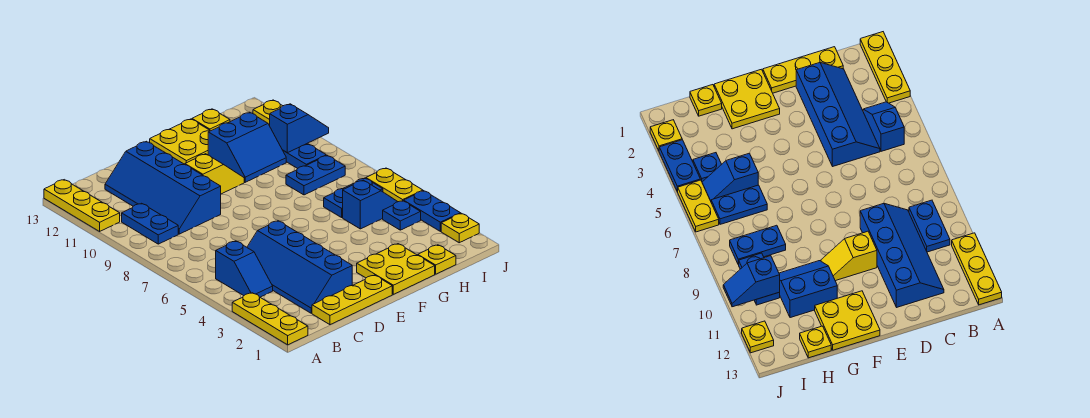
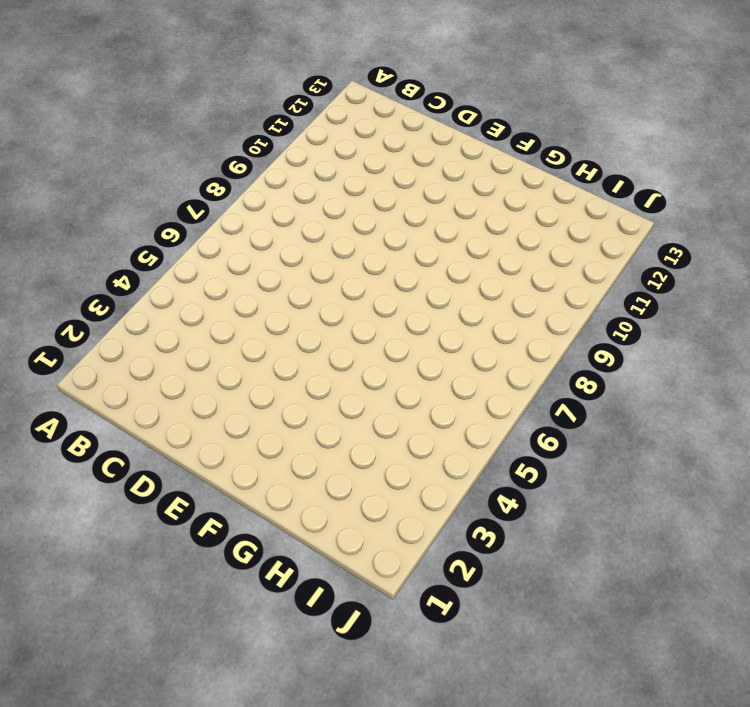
none -> yellow 1x3 plate [232,293,308,345]
none -> yellow 1x3 plate [44,180,120,231]
none -> blue 1x2 slope [216,241,273,297]

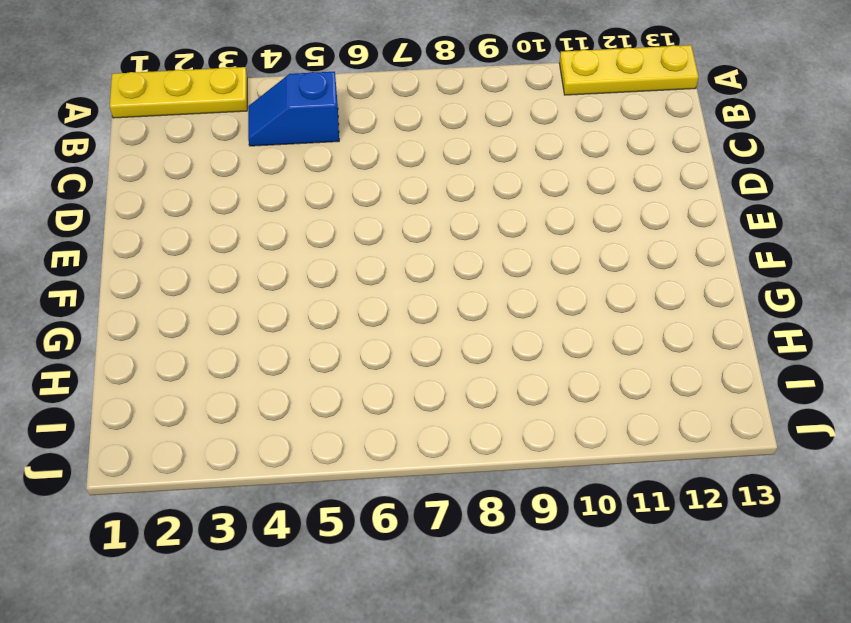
none -> blue 1x2 plate [122,203,178,244]
none -> yellow 1x3 plate [312,275,392,325]
none -> blue 2x4 slope [247,221,352,313]

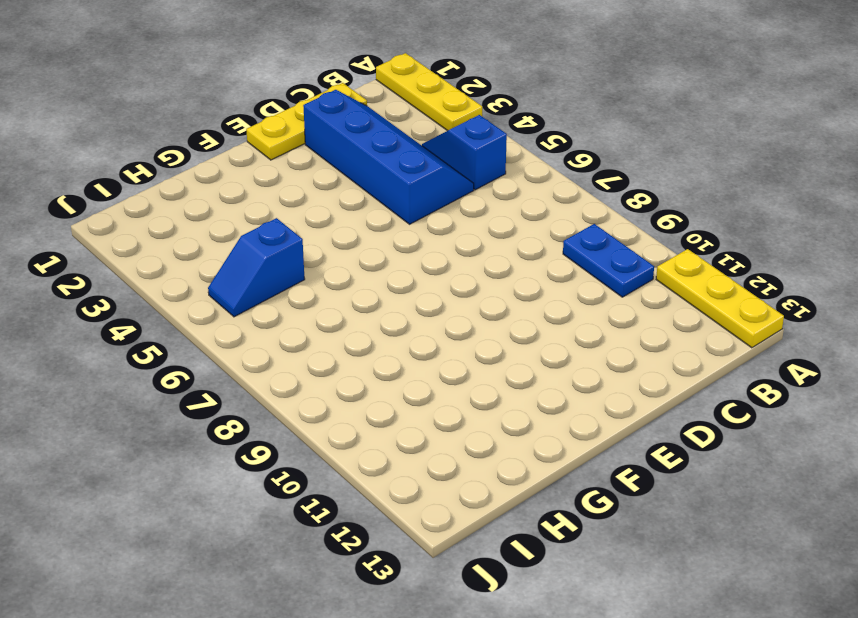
none -> blue 2x4 slope [105,141,221,234]
none -> yellow 1x2 slope [185,154,244,194]
none -> yellow 2x2 plate [357,244,435,294]

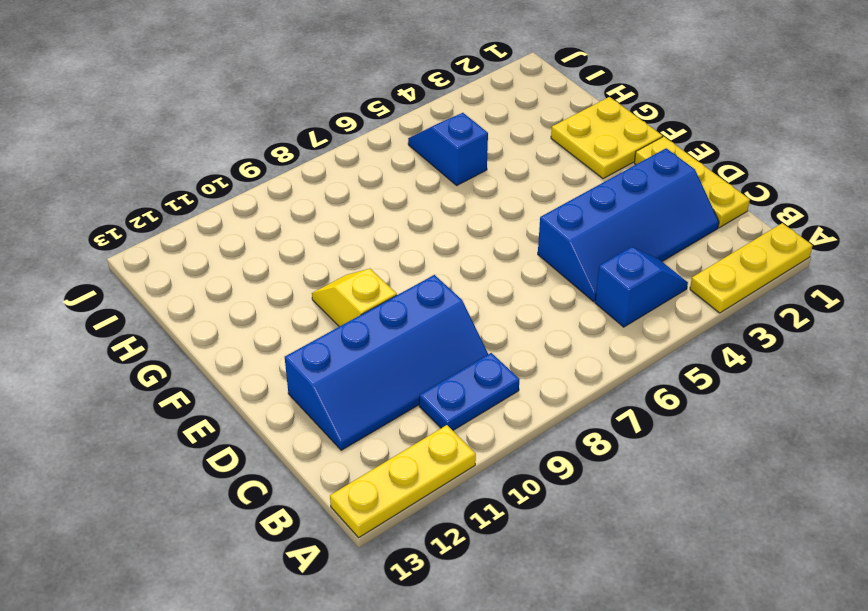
none -> yellow 2x2 plate [150,119,210,164]
none -> blue 2x2 slope [208,112,286,182]
none -> yellow 1x1 plate [418,245,456,274]

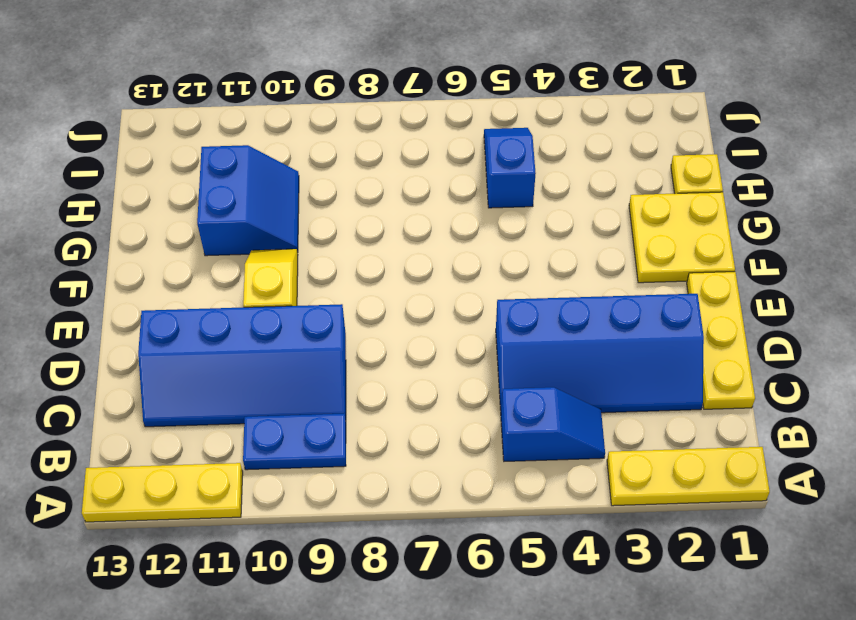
none -> yellow 2x2 plate [150,119,210,164]
none -> blue 1x2 plate [324,178,383,217]
none -> blue 1x2 plate [286,155,345,195]

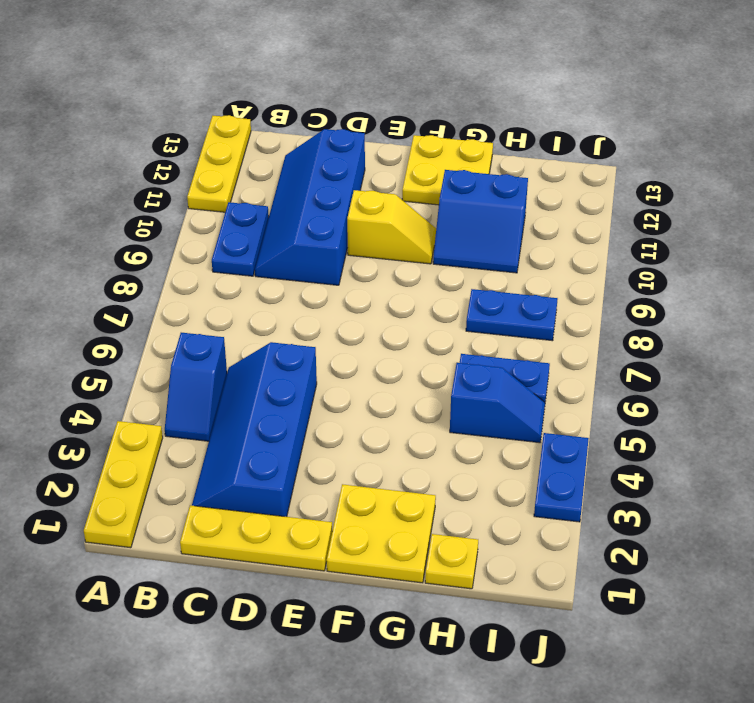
none -> yellow 1x1 plate [192,109,230,131]
none -> blue 1x1 plate [383,201,421,230]
none -> blue 1x2 plate [283,143,326,169]

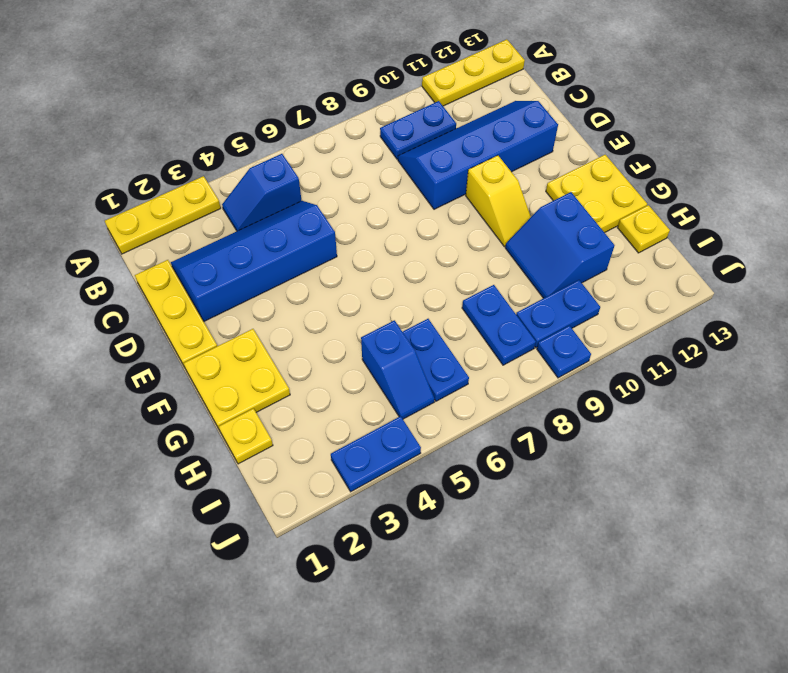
blue 1x1 plate [537,326,591,378] -> blue 1x1 plate moved to [383,201,421,230]
none -> yellow 1x1 plate [441,213,479,243]
none -> yellow 1x2 plate [366,168,423,202]
none -> yellow 1x1 plate [253,100,282,126]

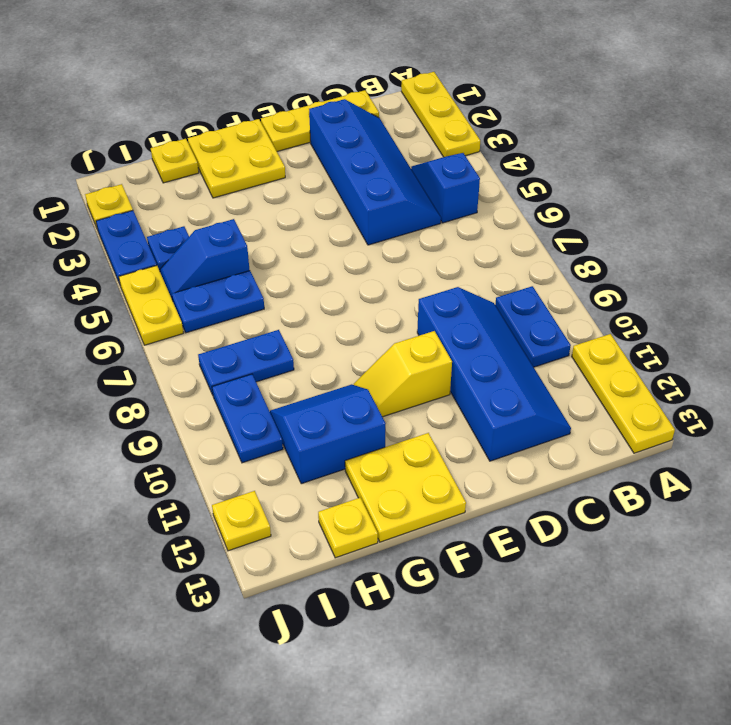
none -> blue 1x2 slope [270,104,329,153]

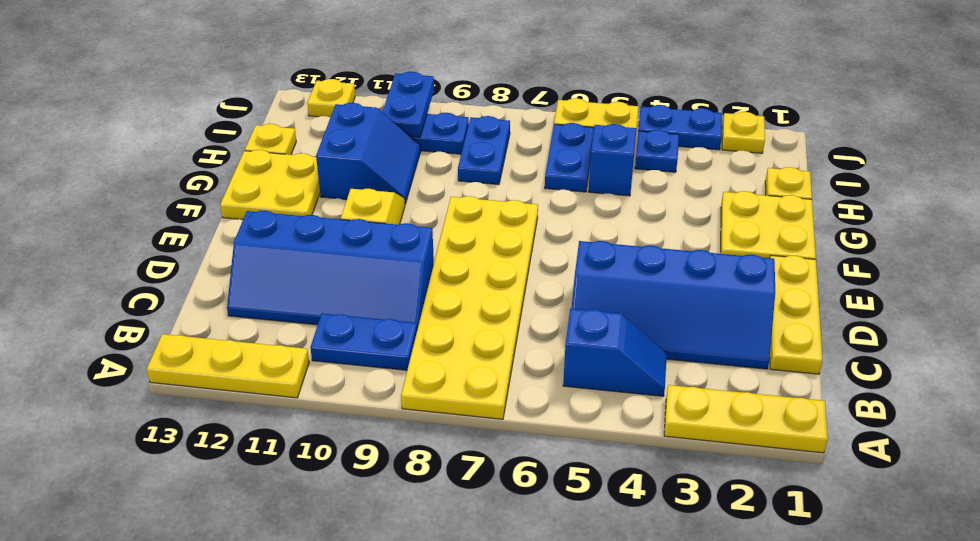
yellow 2x6 plate [401,196,538,419] -> none
blue 1x2 plate [382,72,434,137] -> blue 1x2 slope [270,104,329,153]

